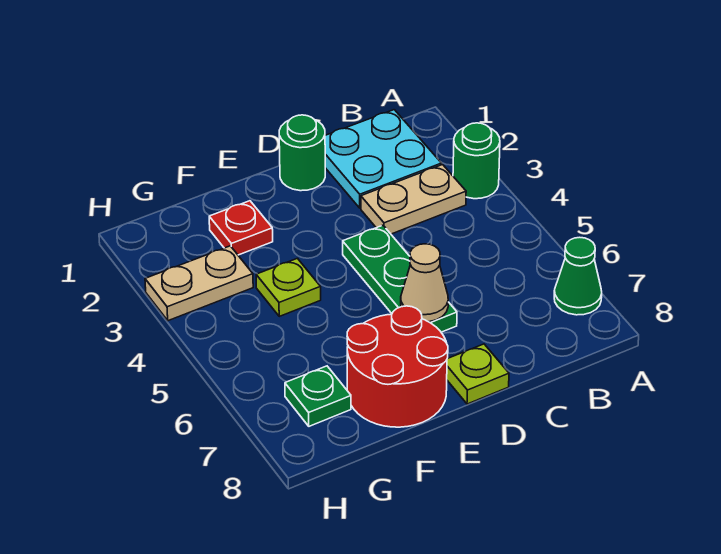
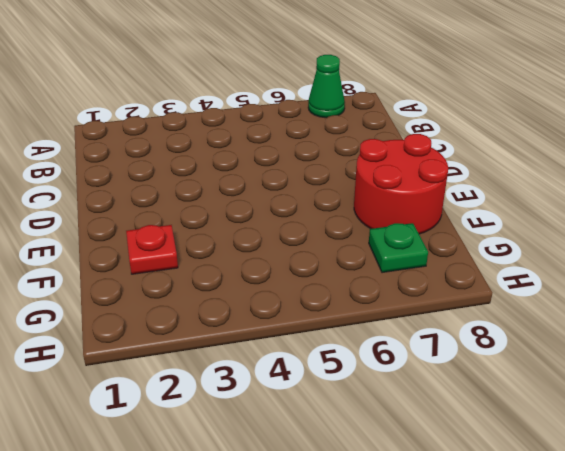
none -> green 1x1 round brick [453,123,500,199]
none -> cyan 2x2 plate [325,110,441,208]
none -> tan 1x2 plate [361,165,466,234]

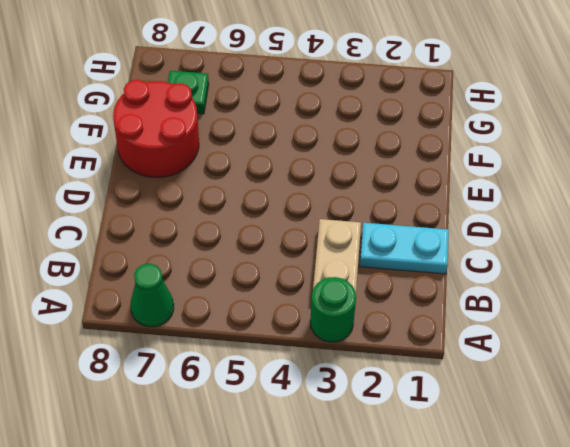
cyan 1x2 plate [360,223,449,274] -> cyan 2x2 plate [325,110,441,208]
none -> green 1x1 round brick [279,115,325,191]
none -> green 1x3 plate [343,225,457,332]
none -> lime 1x1 plate [447,344,509,404]

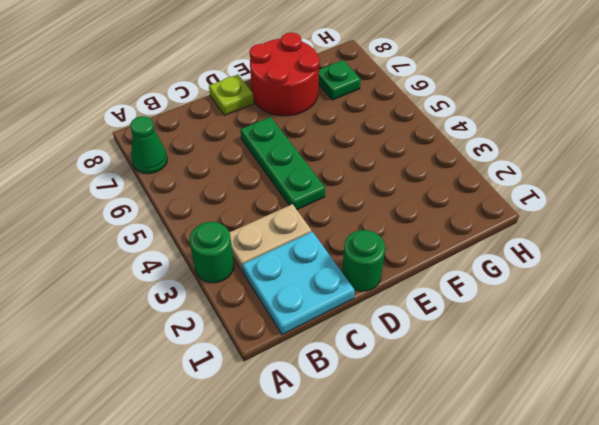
none -> red 1x1 plate [209,201,273,255]
none -> lime 1x1 plate [256,258,321,316]
none -> tan 1x2 plate [145,246,253,321]

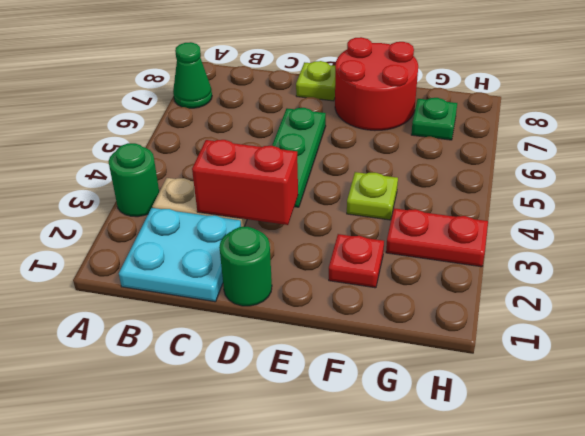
red 1x2 brick [192,140,298,225] -> none
red 1x2 plate [386,208,488,267] -> tan 1x2 plate [145,246,253,321]
none -> tan 1x1 cone [401,244,448,322]

